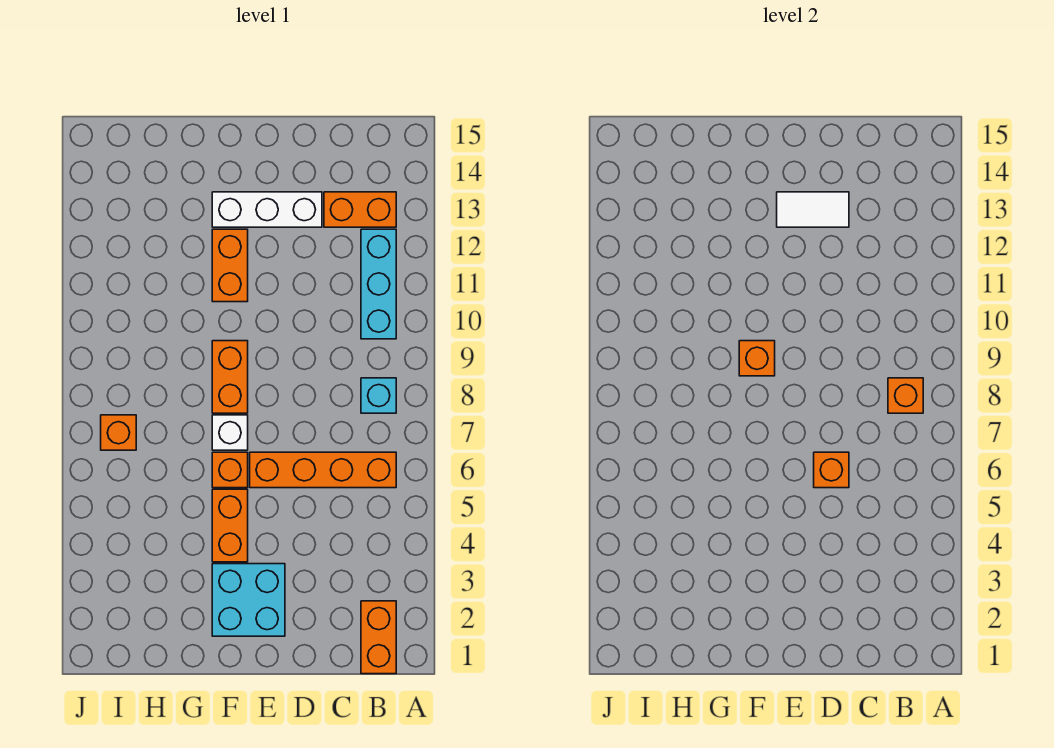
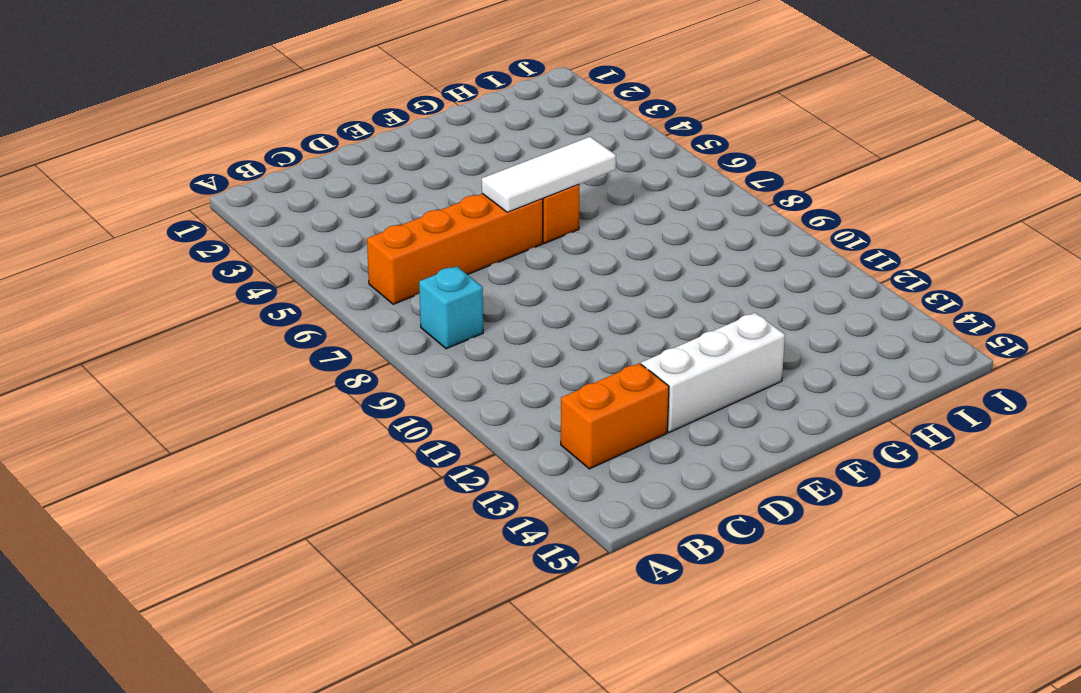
white 1x3 tile [482,137,616,212] -> none
none -> orange 1x2 brick [361,601,396,674]
none -> cyan 1x3 brick [361,229,396,339]
none -> cyan 2x2 brick [212,564,285,636]

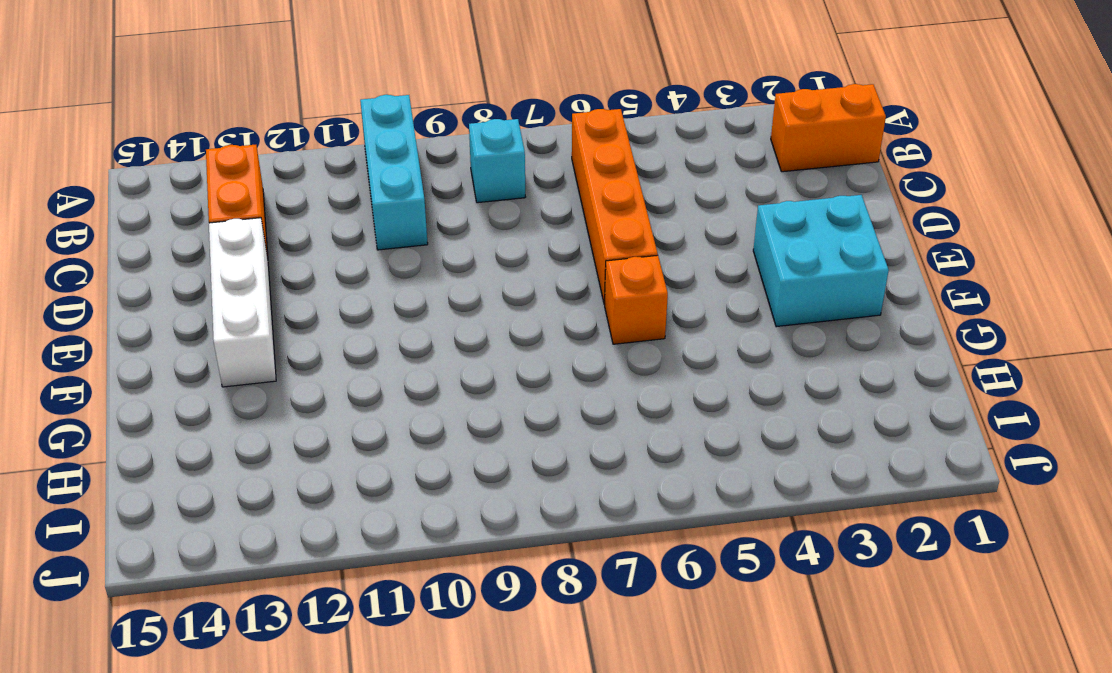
cyan 1x3 brick [360,95,428,250] -> cyan 1x3 brick turned to [361,229,396,339]
none -> orange 1x2 brick [212,489,248,562]
none -> white 1x1 brick [212,415,248,450]
none -> orange 1x2 brick [212,341,248,413]

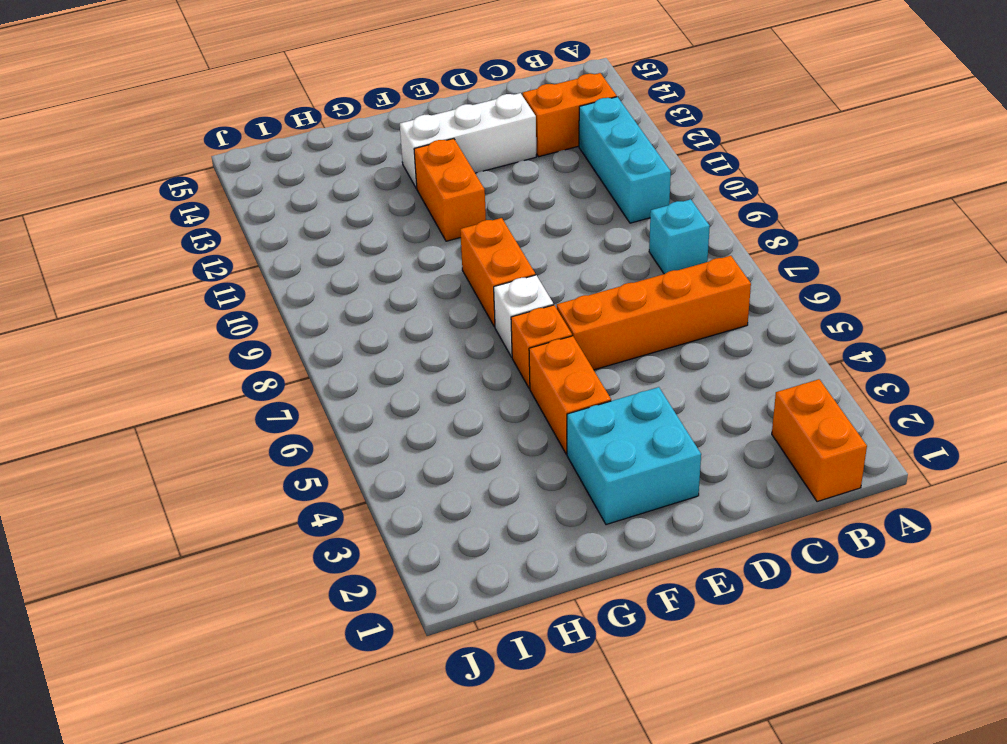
none -> orange 1x1 brick [101,415,136,450]
none -> orange 1x1 brick [888,378,923,413]
none -> orange 1x1 brick [814,452,849,488]

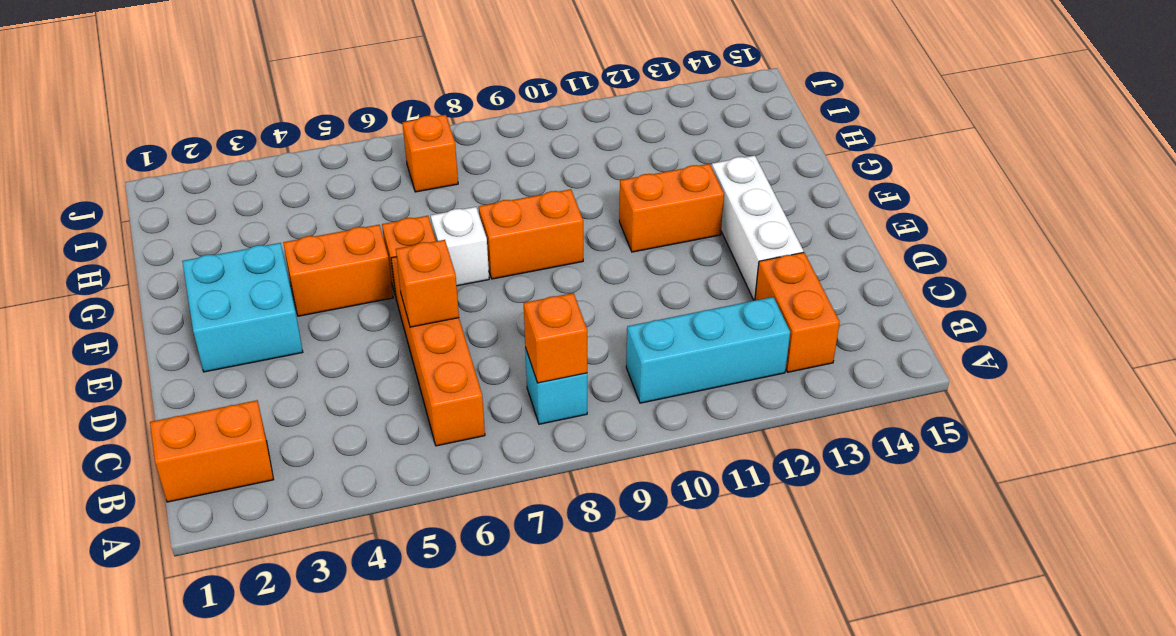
none -> white 1x2 tile [777,192,849,227]
none -> orange 1x1 brick [739,341,775,376]

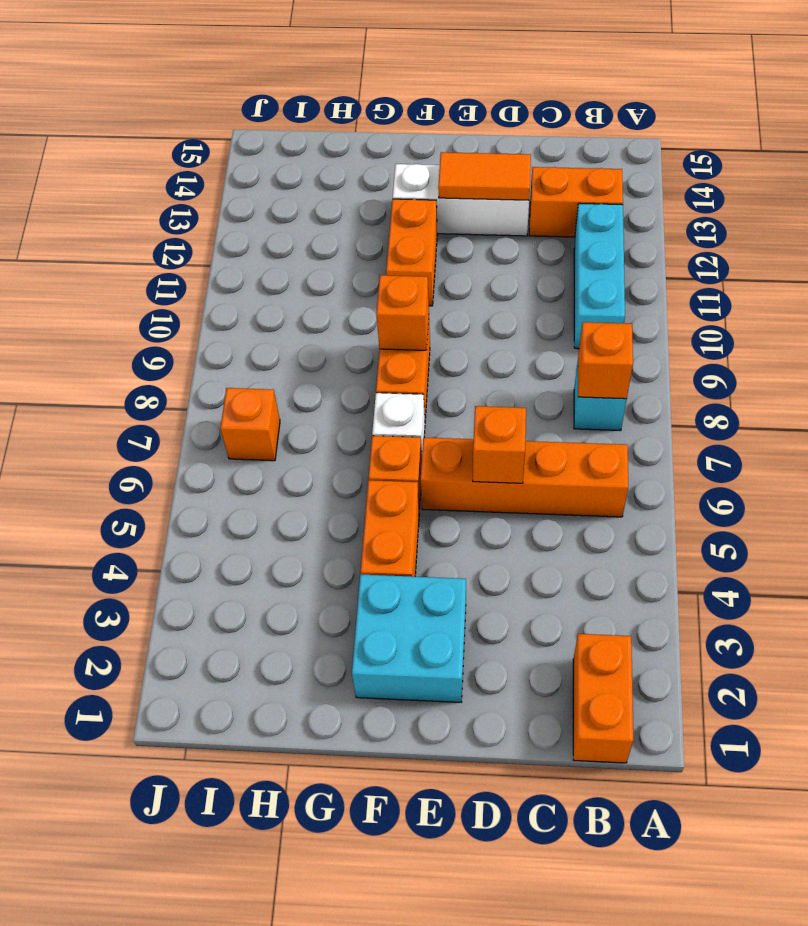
orange 1x2 tile [438,152,531,200] -> white 1x2 tile [777,192,849,227]

